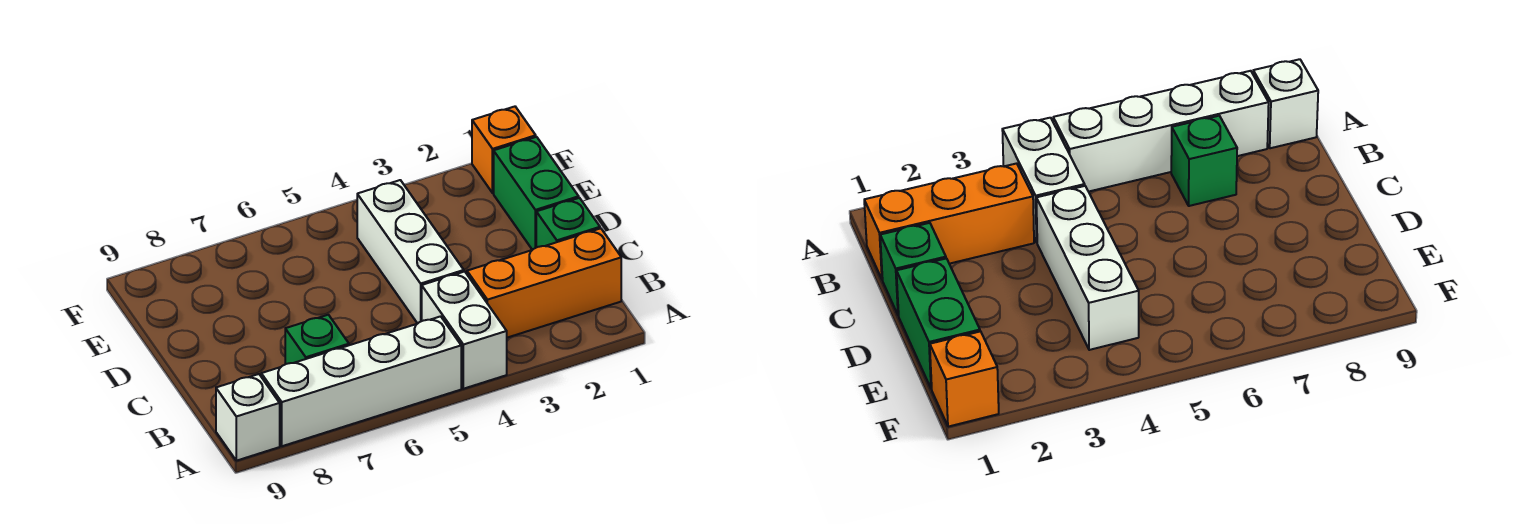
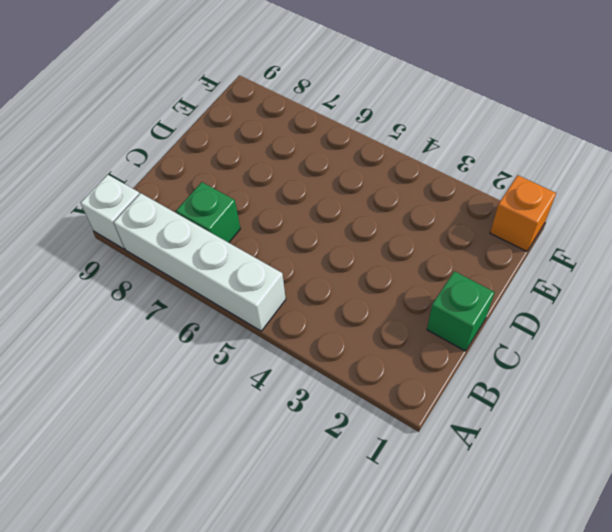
none -> white 1x2 brick [422,272,507,389]
none -> orange 1x3 brick [467,228,621,338]

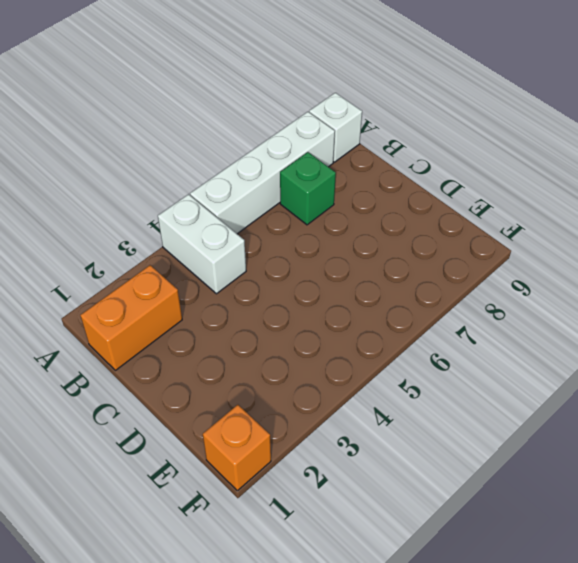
orange 1x2 brick [80,265,182,370] -> orange 1x3 brick [467,228,621,338]
none -> green 1x1 brick [536,198,600,247]
none -> white 1x3 brick [357,180,464,324]

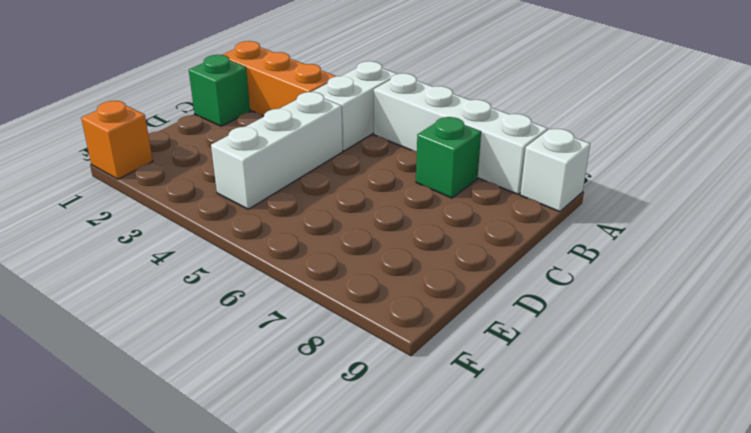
none -> green 1x2 brick [494,137,579,250]

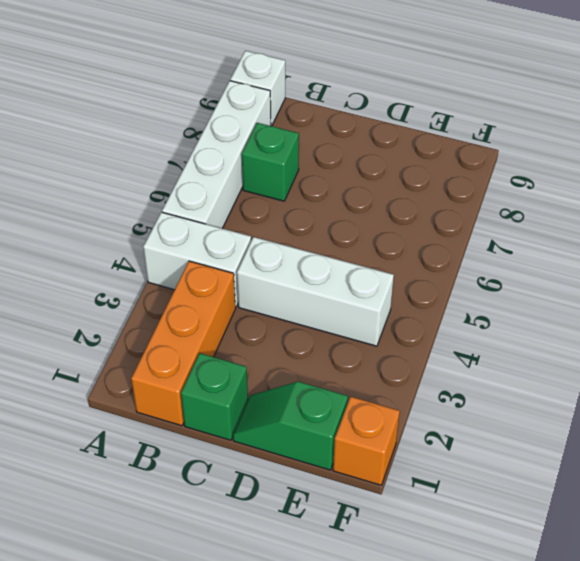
green 1x2 slope [233,381,348,470] -> green 1x2 brick [494,137,579,250]

